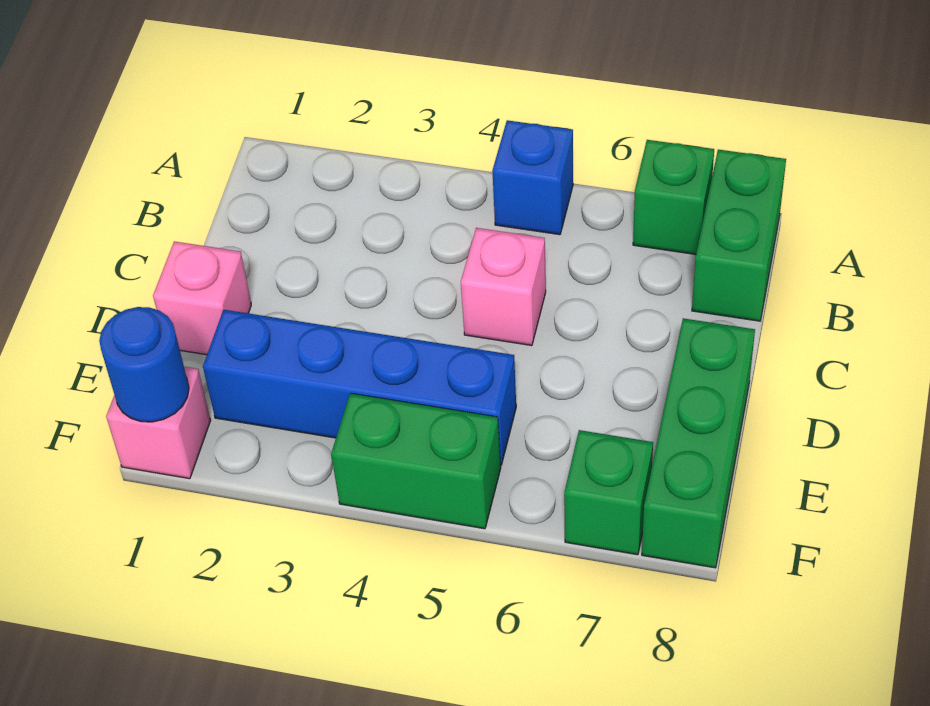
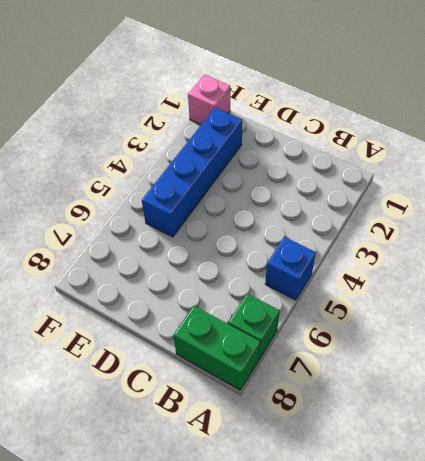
none -> pink 1x1 brick [461,228,546,346]
none -> pink 1x1 brick [153,241,251,355]

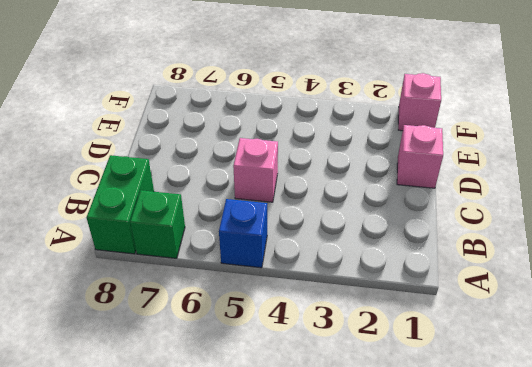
none -> green 1x3 brick [642,318,755,568]
none -> blue 1x4 brick [203,310,516,465]

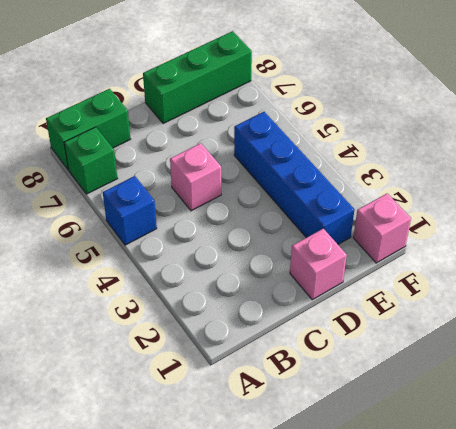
none -> green 1x2 brick [331,393,501,529]
none -> green 1x1 brick [564,430,653,555]

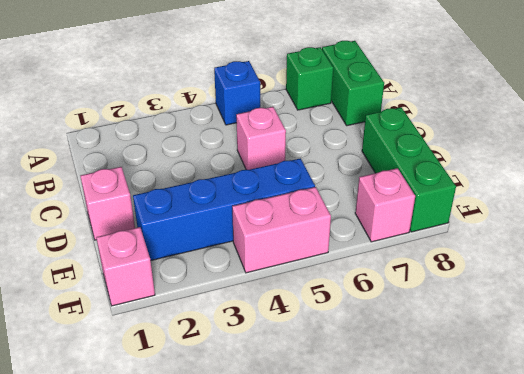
pink 1x2 brick [232,187,331,273] -> green 1x2 brick [331,393,501,529]
pink 1x1 brick [355,168,415,242] -> green 1x1 brick [564,430,653,555]
none -> blue 1x1 round brick [99,307,189,422]

